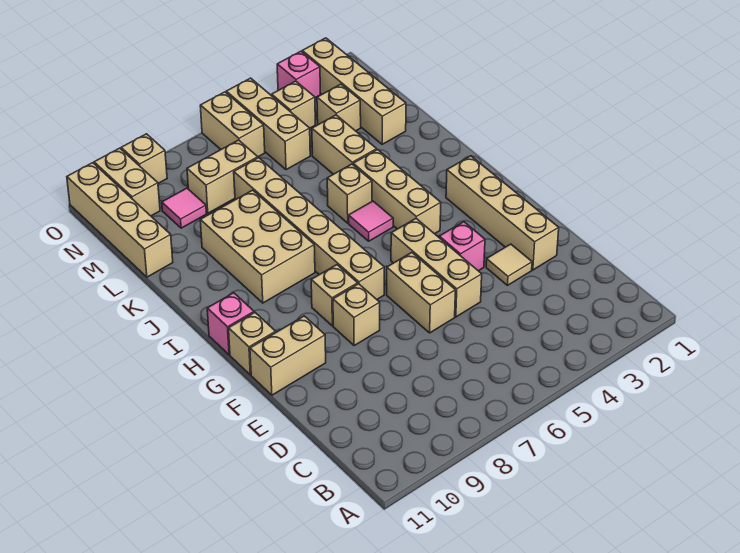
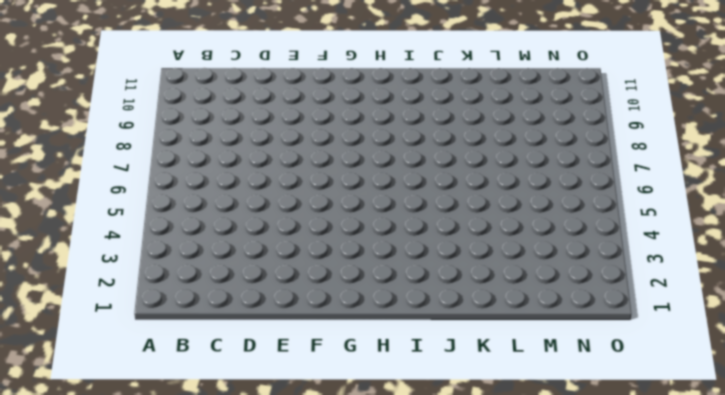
none -> tan 1x4 brick [446,156,559,270]
none -> tan 1x1 tile [486,244,532,285]
none -> tan 1x3 brick [391,219,482,317]

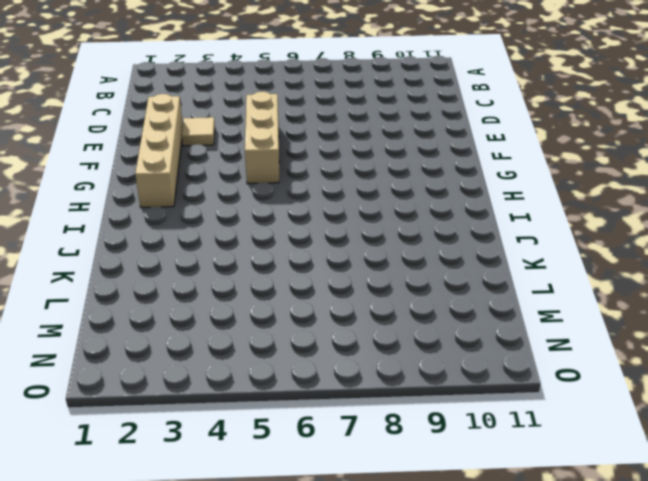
none -> tan 1x2 brick [387,253,456,333]
none -> pink 1x1 brick [439,222,485,271]
none -> tan 1x1 brick [333,284,380,346]

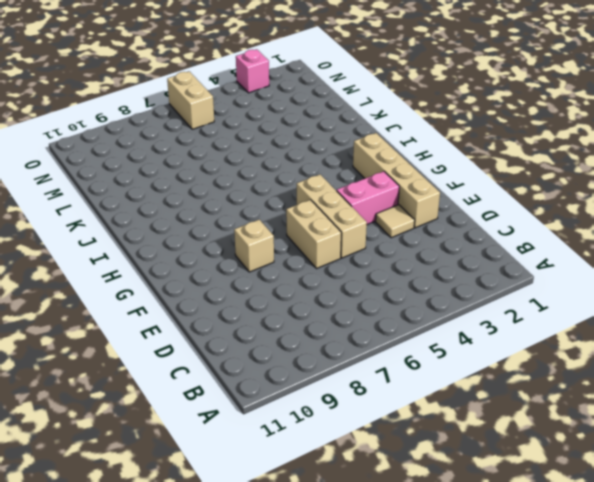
pink 1x2 brick [337,171,399,224] -> pink 1x1 brick [439,222,485,271]
none -> tan 1x2 brick [250,316,326,395]
none -> tan 1x6 brick [234,158,384,299]
none -> tan 1x1 brick [311,265,358,326]

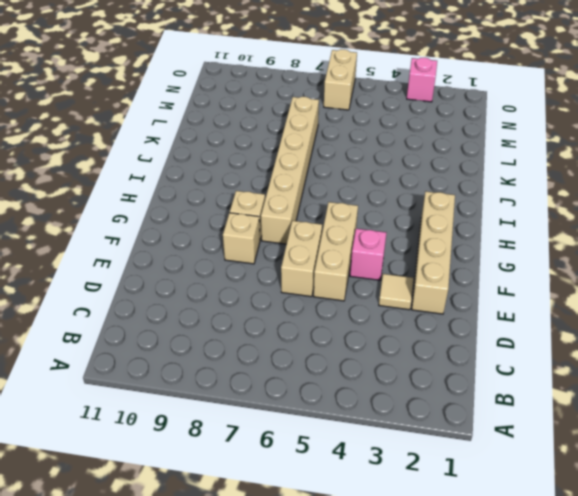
none -> tan 1x2 brick [250,316,326,395]
none -> tan 1x1 brick [229,313,276,375]
none -> tan 1x3 brick [353,150,441,234]

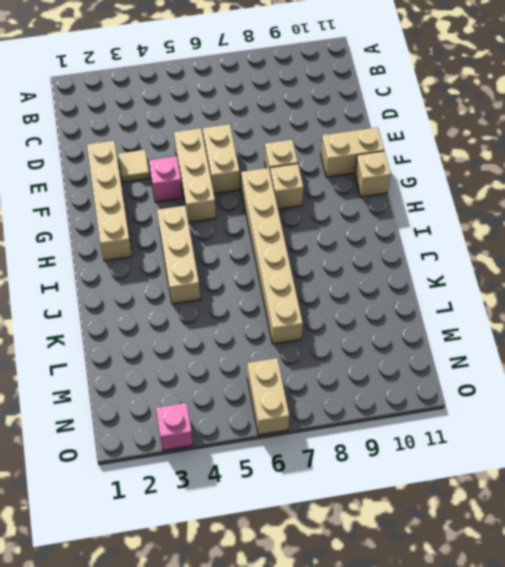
none -> pink 1x1 brick [207,293,254,355]
none -> pink 1x1 tile [349,201,393,241]
none -> tan 2x3 brick [200,190,315,303]

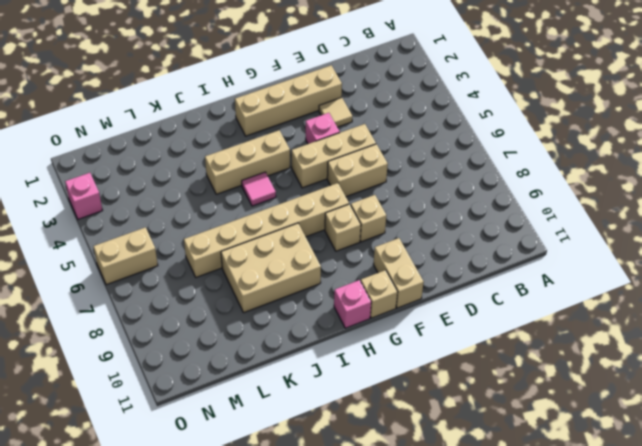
none -> tan 1x1 brick [327,164,372,223]
none -> tan 1x2 brick [312,115,377,174]
none -> tan 1x4 brick [302,38,406,144]

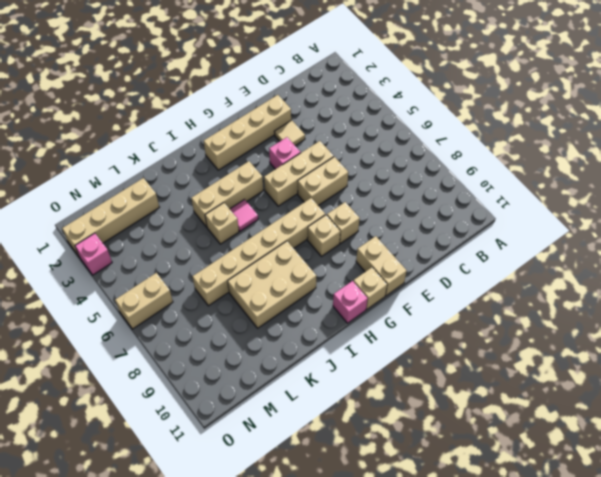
none -> tan 1x2 brick [312,115,377,174]
none -> tan 1x4 brick [67,163,173,277]
none -> tan 1x1 brick [317,84,361,131]

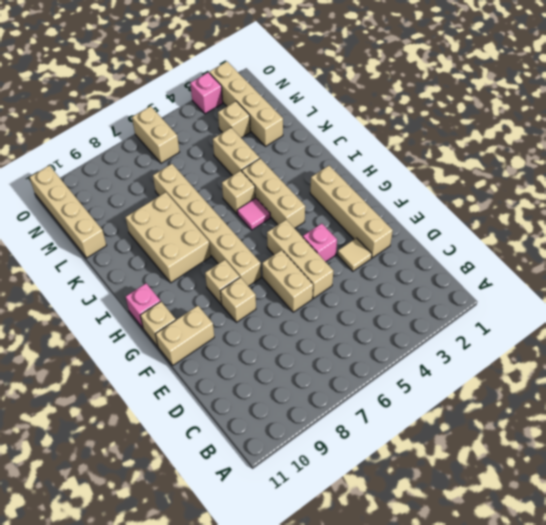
none -> tan 1x3 brick [226,78,310,170]
none -> tan 1x2 brick [187,140,258,213]
none -> pink 1x1 tile [162,188,206,228]

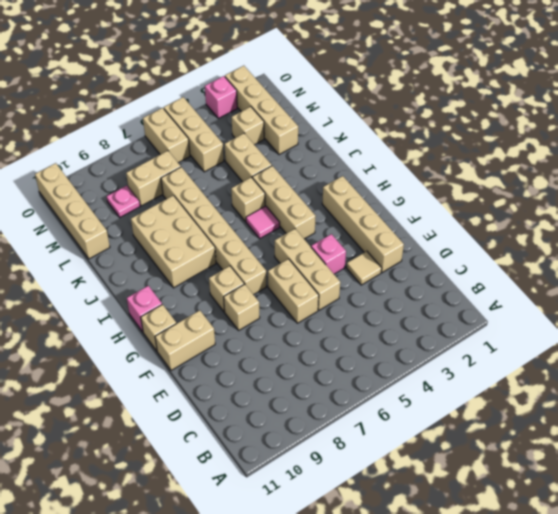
pink 1x1 plate [107,185,140,218] -> pink 1x1 tile [162,188,206,228]
none -> tan 1x1 brick [271,81,315,128]
none -> tan 1x2 brick [94,148,160,216]
none -> tan 1x1 brick [121,134,167,183]

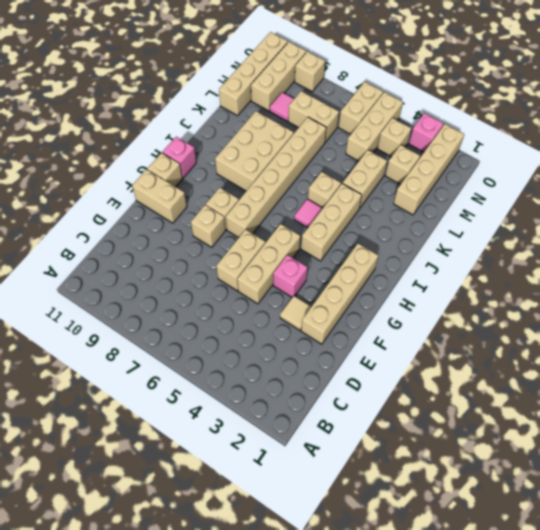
tan 1x3 brick [251,42,306,111] -> tan 1x2 brick [94,148,160,216]

